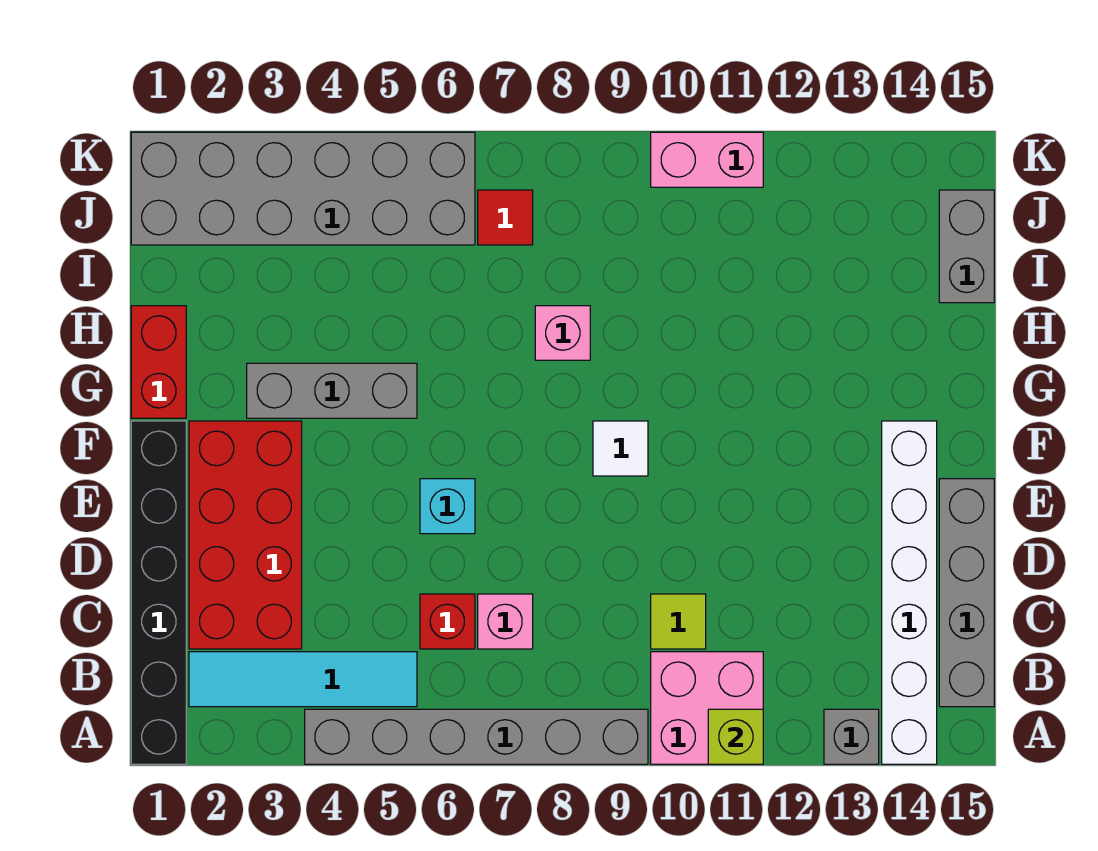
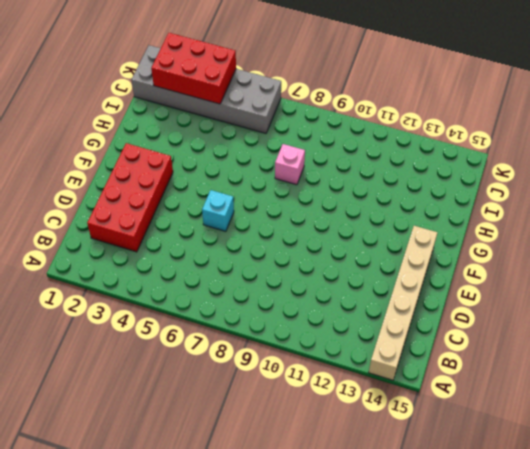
tan 1x6 brick [369,226,437,380] -> white 1x6 brick [882,421,937,764]
red 2x3 brick [151,33,236,104] -> none
none -> black 1x6 brick [131,421,186,764]
none -> grey 1x6 brick [305,709,648,764]
none -> pink 2x2 brick [651,652,763,764]

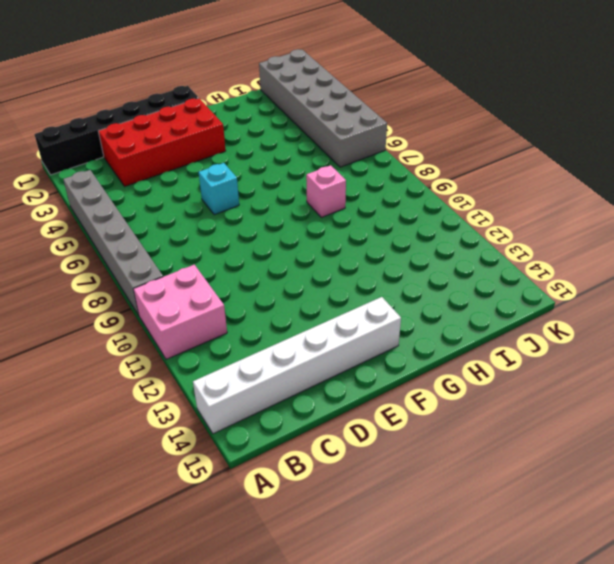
none -> grey 1x1 brick [824,709,879,764]
none -> cyan 1x4 tile [189,652,417,707]
none -> grey 1x4 brick [939,479,994,707]

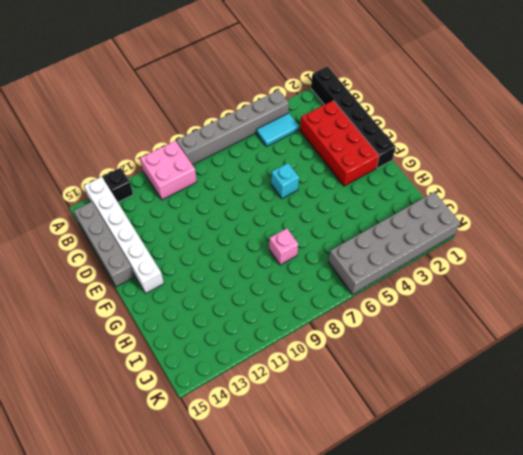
black 1x1 brick [103,168,133,202] -> grey 1x1 brick [824,709,879,764]
cyan 1x2 tile [257,113,299,147] -> cyan 1x4 tile [189,652,417,707]
none -> red 1x1 brick [420,594,475,649]
none -> pink 1x1 brick [478,594,533,649]
none -> lime 1x1 tile [651,594,706,649]

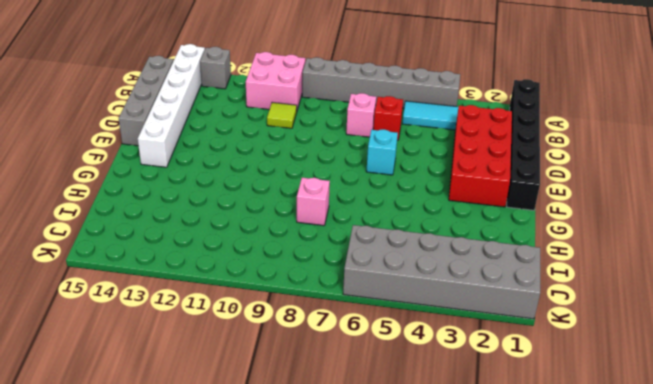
none -> white 1x1 tile [593,421,648,476]
none -> red 1x2 brick [131,306,186,418]
none -> grey 1x3 brick [247,363,417,418]

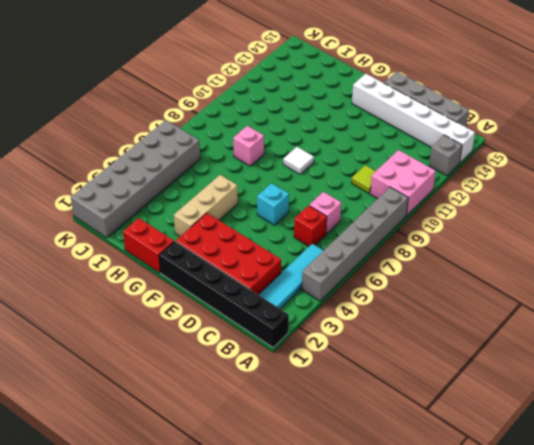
tan 1x3 brick [174,175,238,236] -> grey 1x3 brick [247,363,417,418]
none -> grey 1x2 brick [939,190,994,303]
none -> red 1x1 tile [478,190,533,245]
none -> pink 1x2 brick [651,132,763,187]

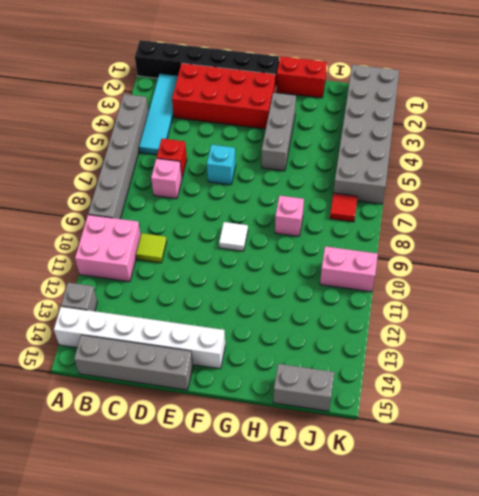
pink 1x2 brick [320,246,378,292] -> pink 1x2 brick turned to [651,132,763,187]
none -> lime 1x1 brick [708,709,763,764]

